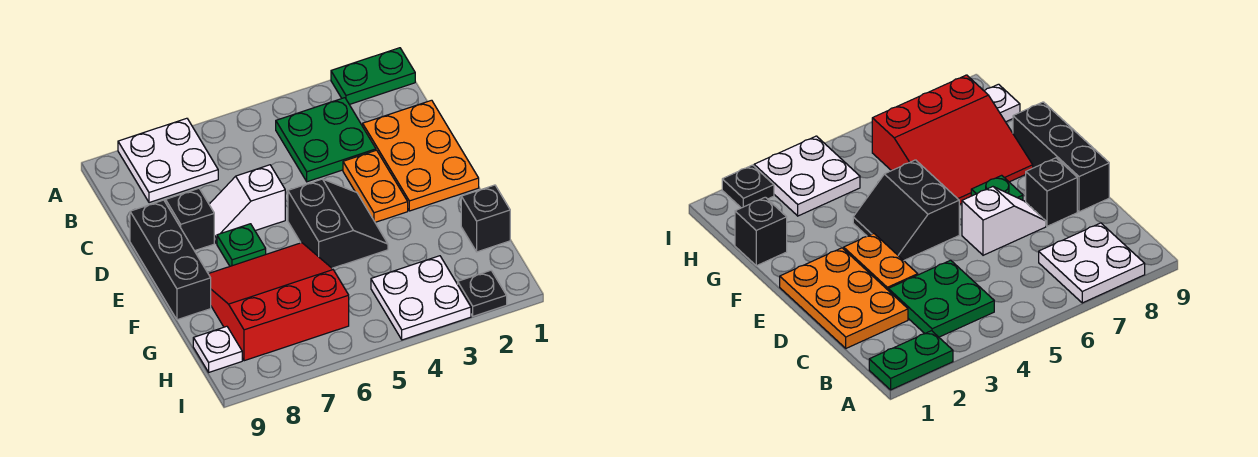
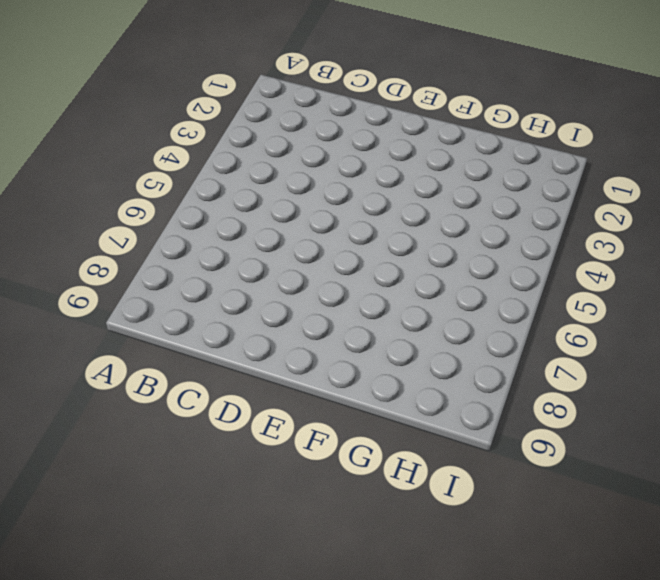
none -> green 1x2 plate [331,48,415,105]
none -> white 2x2 plate [118,118,218,203]
none -> green 2x2 plate [276,98,376,182]

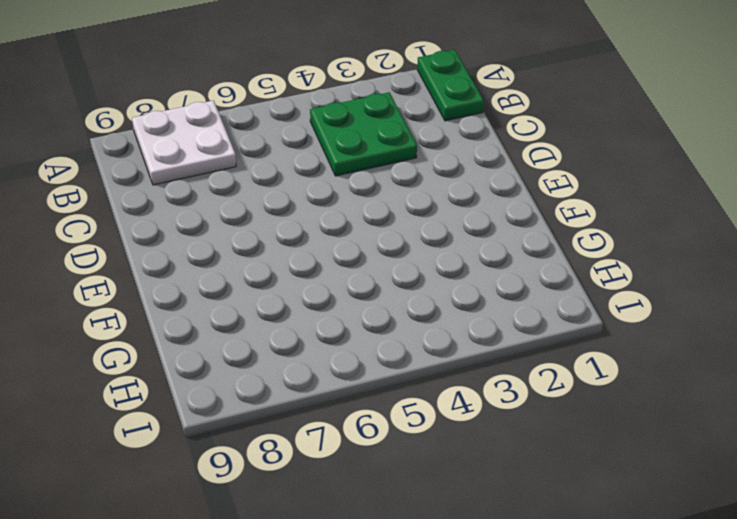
green 1x2 plate [417,50,484,121] -> green 1x2 plate turned to [331,48,415,105]
none -> orange 2x3 plate [363,100,479,211]
none -> orange 1x2 plate [343,150,408,222]
none -> white 1x2 slope [209,165,285,244]

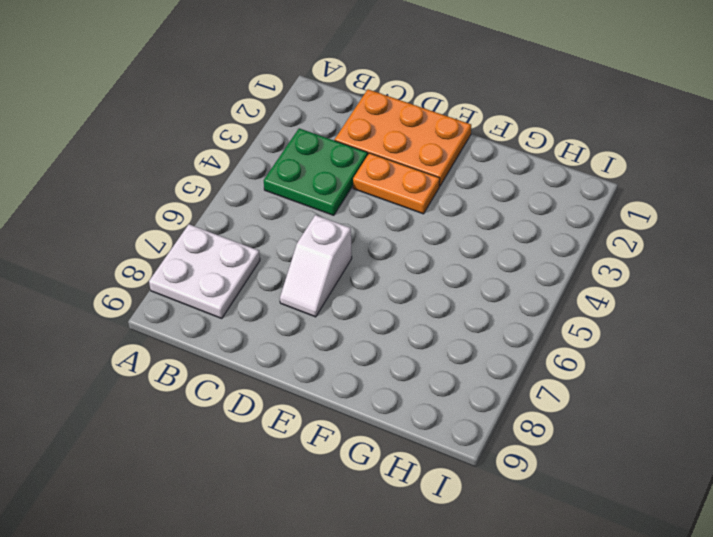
none -> green 1x2 plate [331,48,415,105]
none -> black 1x1 brick [166,188,214,251]
none -> black 1x3 brick [130,200,211,320]

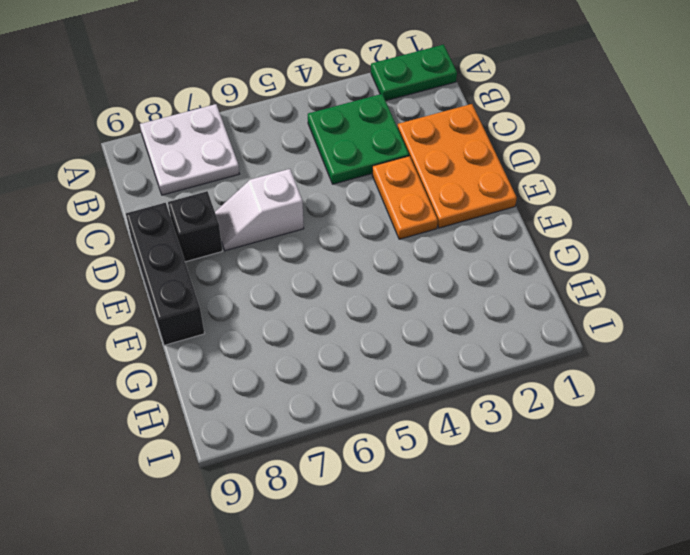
none -> black 2x2 slope [288,179,388,268]
none -> green 1x1 plate [217,224,266,266]
none -> red 3x3 slope [209,243,349,361]

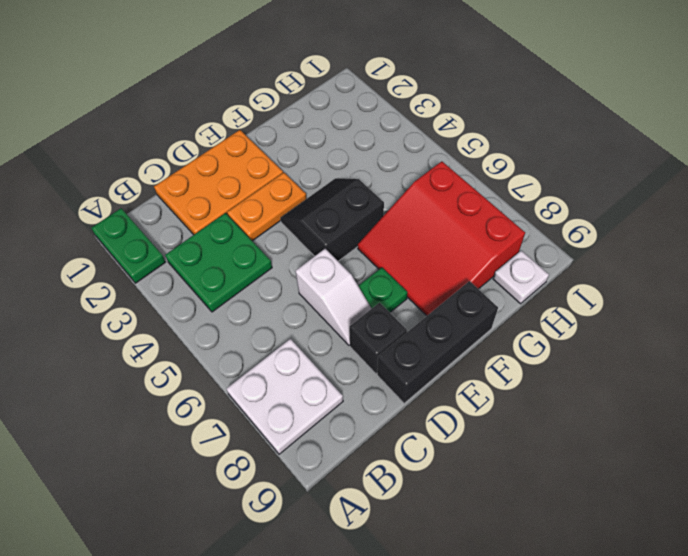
none -> black 1x1 brick [461,185,510,252]
none -> white 2x2 plate [371,256,471,340]
none -> black 1x1 plate [458,271,507,316]

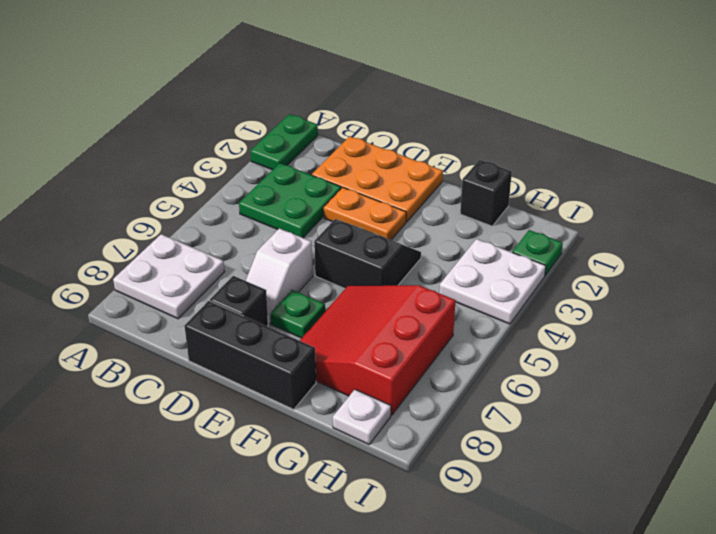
green 1x1 plate [512,230,563,275] -> black 1x1 plate [458,271,507,316]

